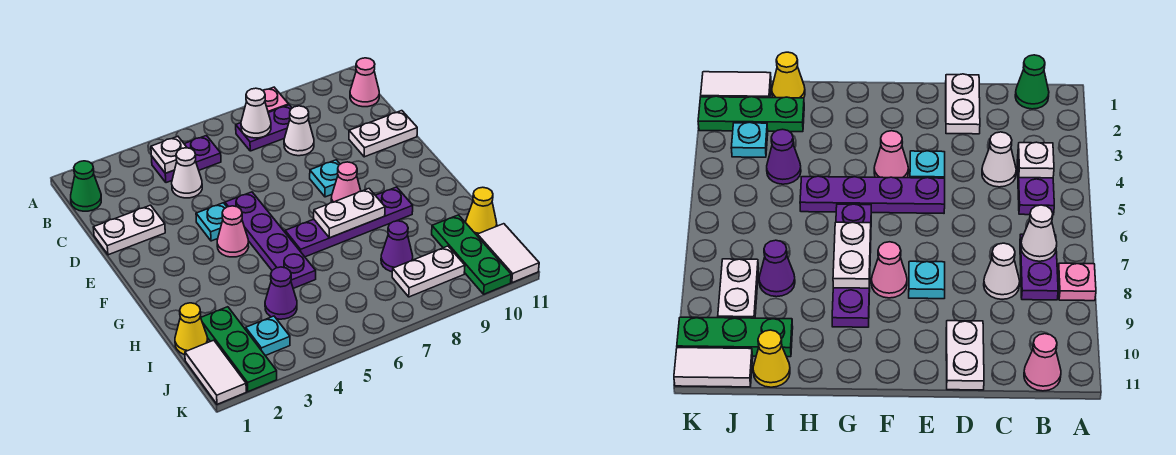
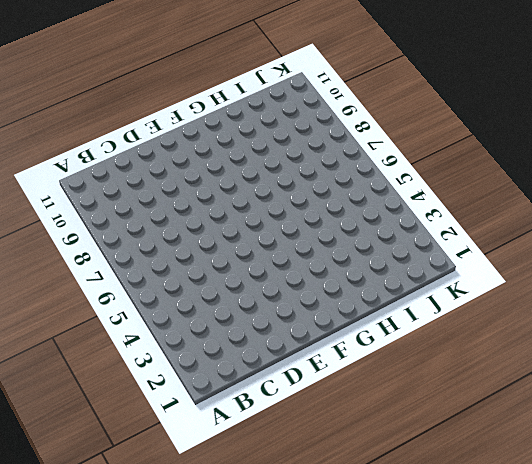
none -> pink 1x1 plate [263,87,289,113]
none -> green 1x1 cone [71,161,101,211]
none -> purple 1x2 plate [151,136,221,183]

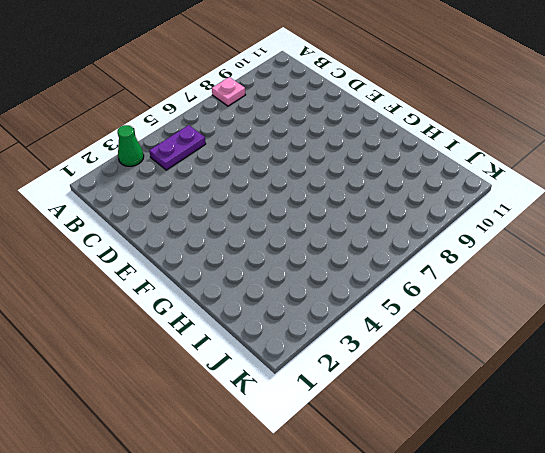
green 1x1 cone [117,125,144,166] -> green 1x1 cone moved to [71,161,101,211]
none -> purple 1x2 plate [236,105,292,151]
none -> pink 1x1 cone [350,58,379,107]
none -> white 1x1 cone [172,148,202,198]

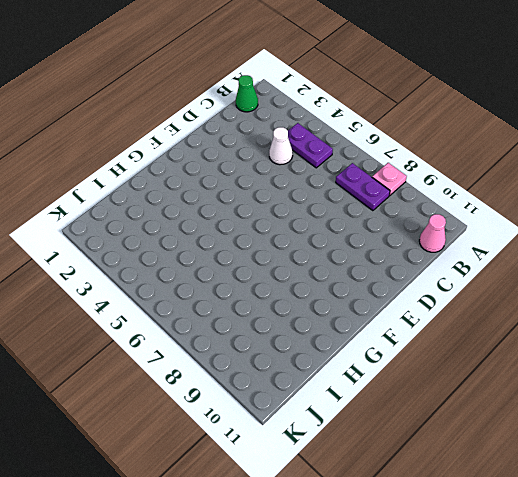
none -> white 1x1 cone [284,106,314,156]
none -> white 1x2 plate [93,205,165,255]
none -> white 1x2 plate [349,111,417,157]

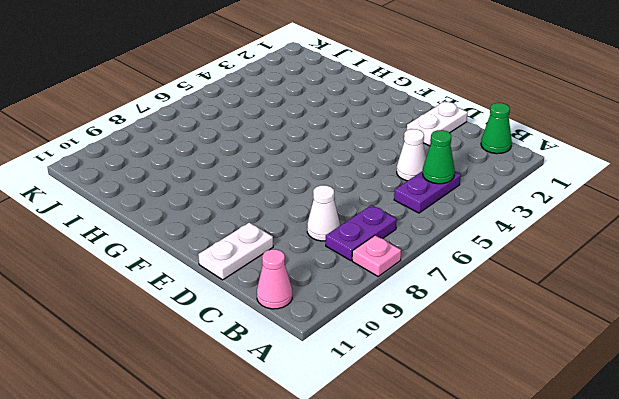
green 1x1 cone [423,130,455,184] -> white 1x1 plate [151,136,187,173]
none -> cyan 1x1 plate [196,203,227,241]
none -> purple 1x4 plate [225,192,316,288]
none -> cyan 1x1 plate [310,160,340,197]

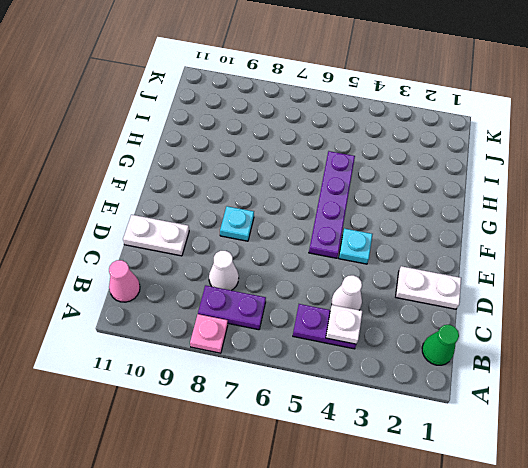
none -> pink 1x1 cone [217,206,249,257]
none -> pink 1x1 cone [331,162,361,202]
none -> purple 1x4 plate [285,187,413,257]

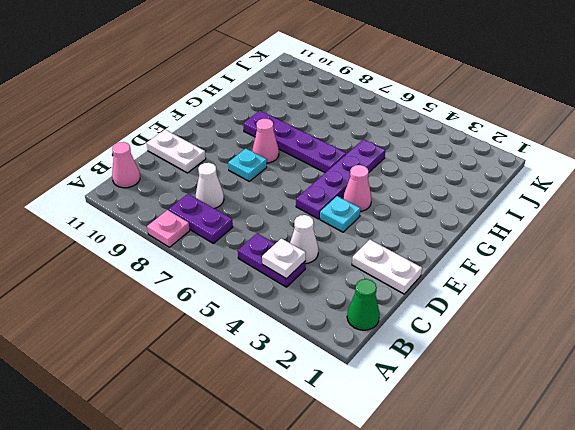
none -> yellow 1x1 cone [175,303,207,355]
none -> green 1x3 plate [201,307,277,392]
none -> purple 1x1 cone [265,267,297,319]

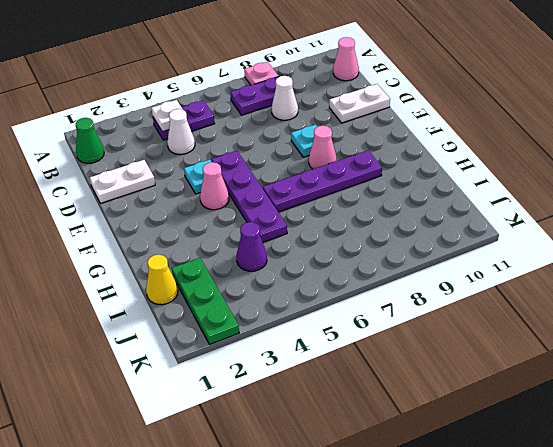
none -> purple 1x1 cone [381,221,413,272]
none -> green 1x3 plate [432,215,511,294]
none -> yellow 1x1 cone [466,187,497,235]

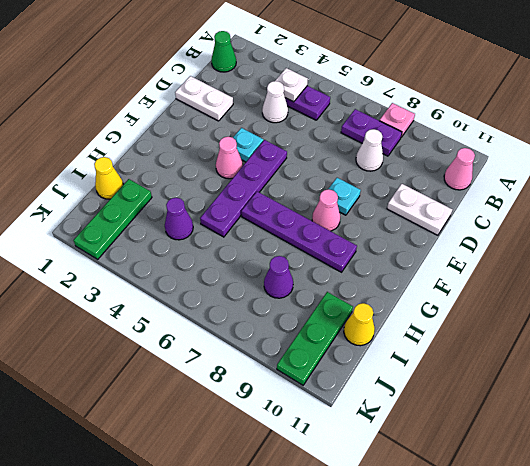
none -> white 1x2 tile [185,340,246,404]
none -> cyan 1x1 plate [246,316,290,356]
none -> white 1x2 plate [392,246,465,297]

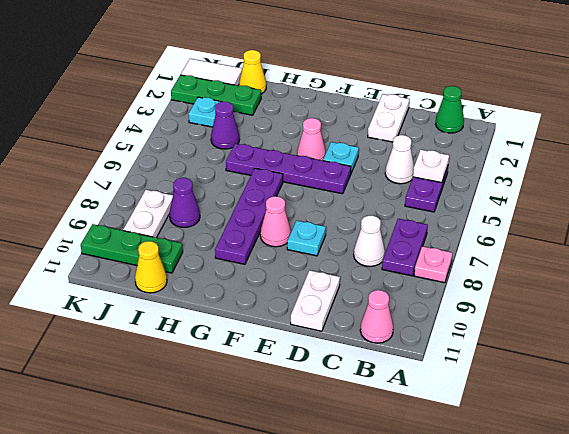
none -> white 1x2 tile [477,224,539,283]
none -> white 1x1 cone [241,88,271,138]
none -> white 1x2 plate [314,189,385,238]

